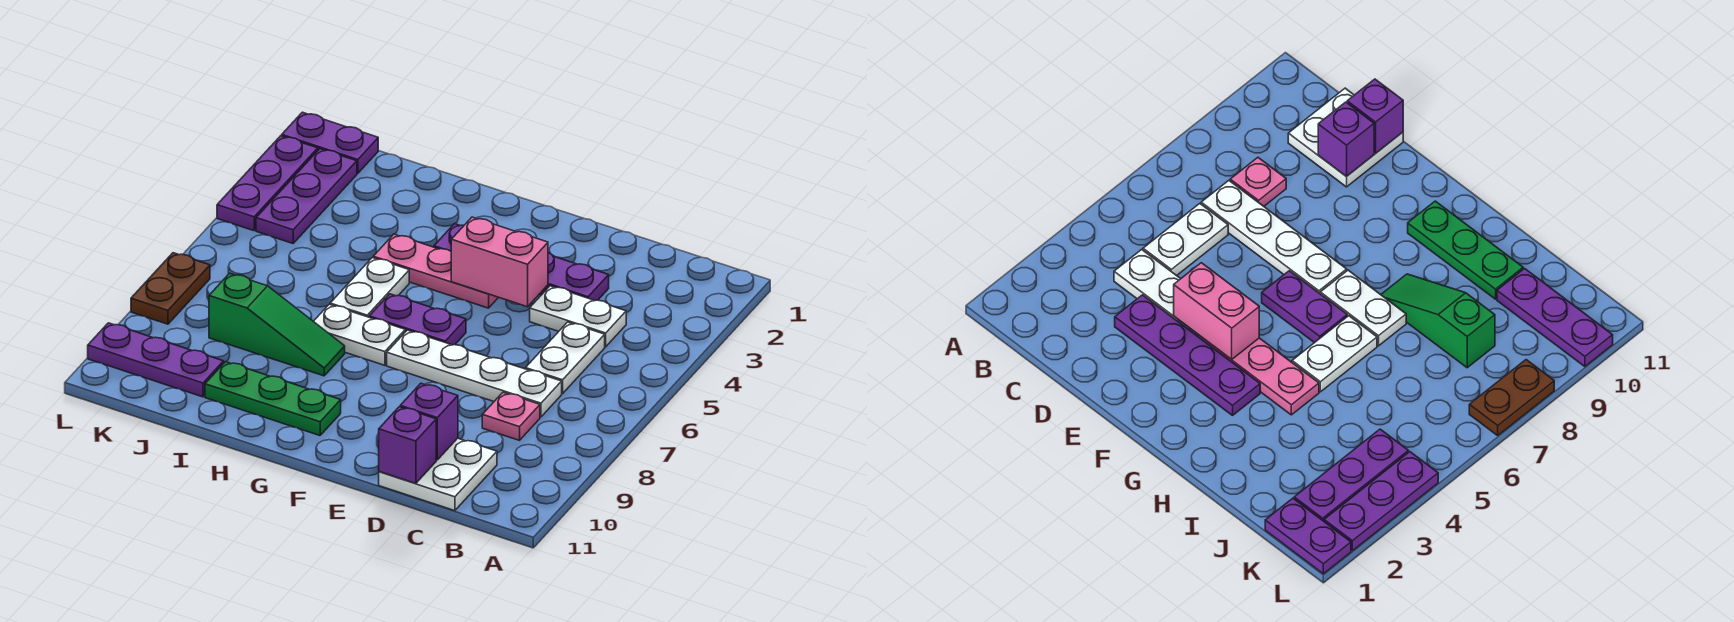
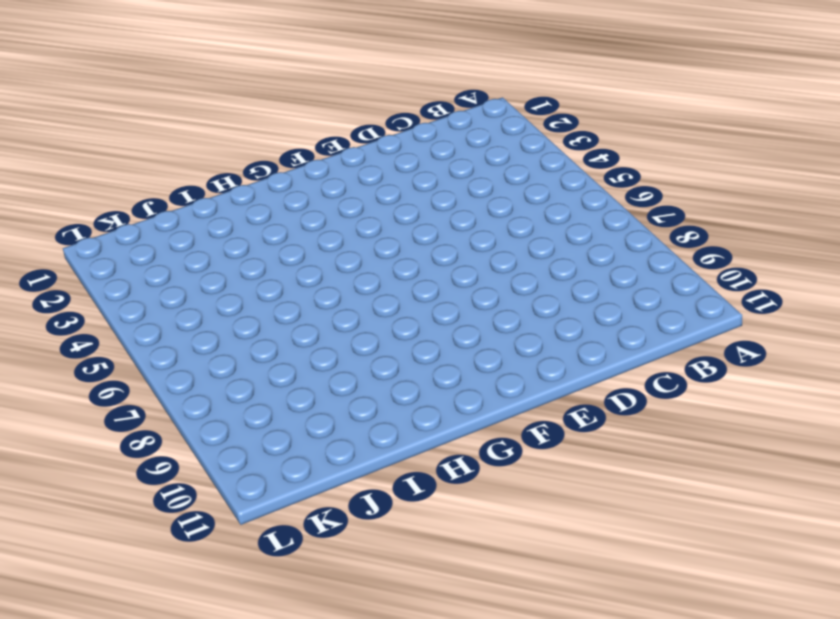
none -> white 1x2 plate [530,286,626,347]
none -> white 1x2 plate [525,322,605,394]
none -> white 1x4 plate [387,330,562,417]

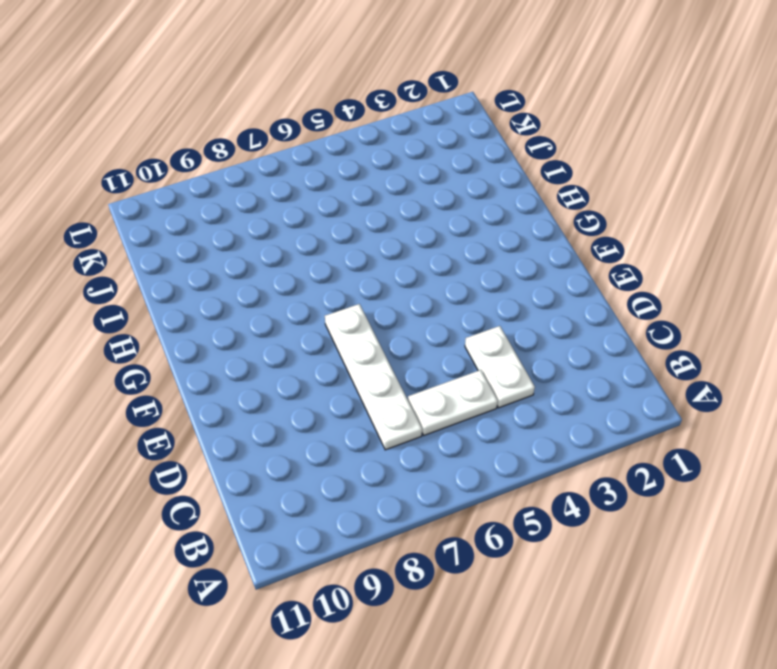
none -> pink 1x1 plate [482,392,540,440]
none -> white 2x2 plate [379,438,497,511]
none -> purple 1x4 plate [434,224,609,301]

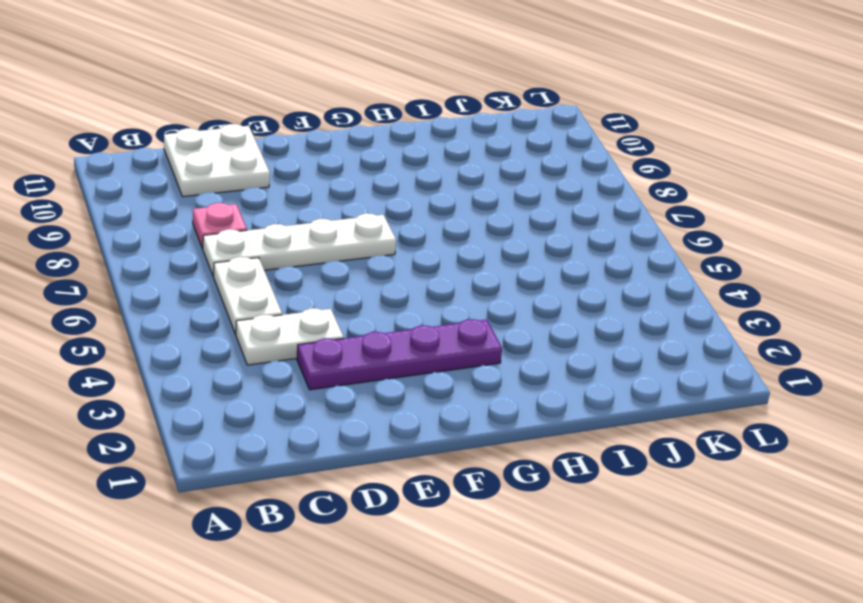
none -> pink 1x3 plate [373,234,499,308]
none -> purple 1x2 plate [369,294,466,345]
none -> white 1x2 plate [313,304,405,365]

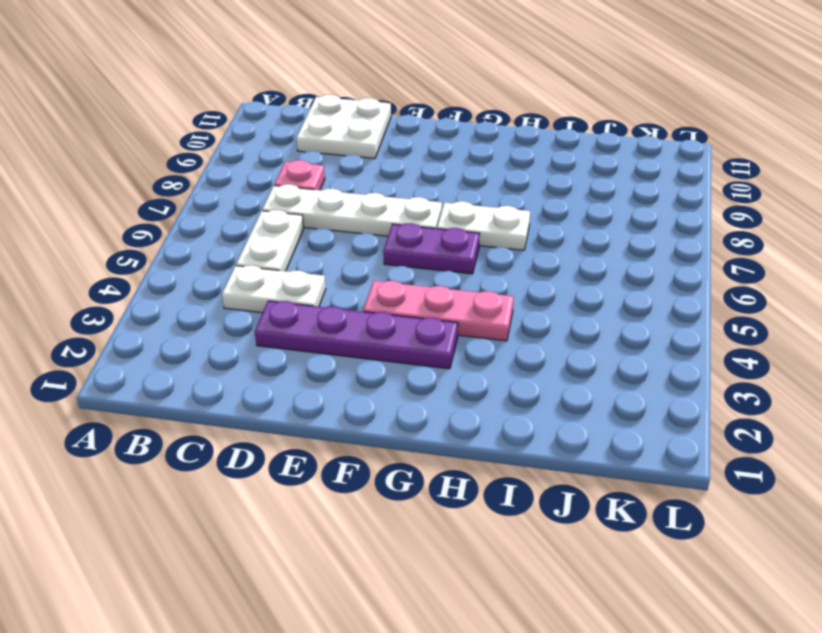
none -> green 1x3 plate [205,362,341,436]
none -> white 1x2 plate [330,258,409,317]
none -> green 1x3 slope [209,273,345,376]

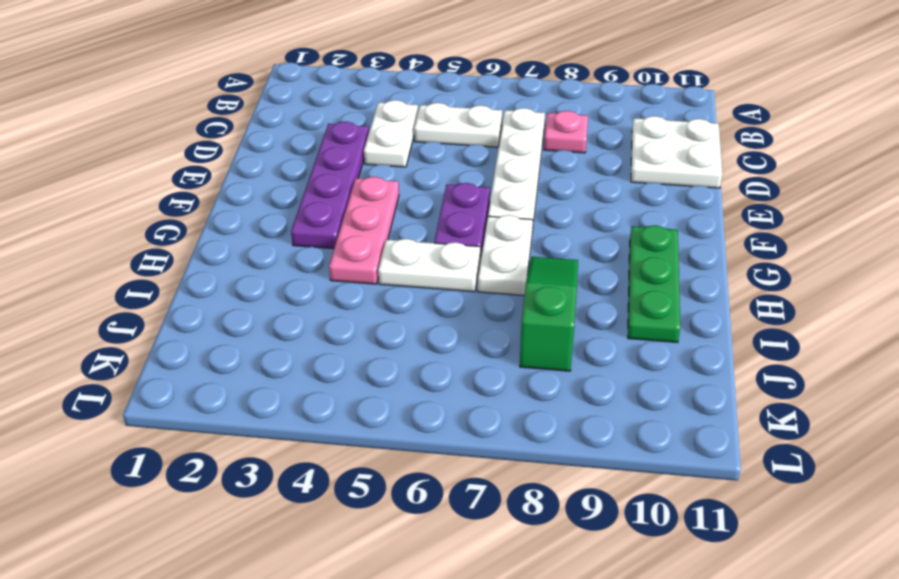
none -> purple 1x3 plate [88,323,224,397]
none -> purple 1x2 plate [282,112,378,173]
none -> purple 1x3 plate [256,149,357,243]

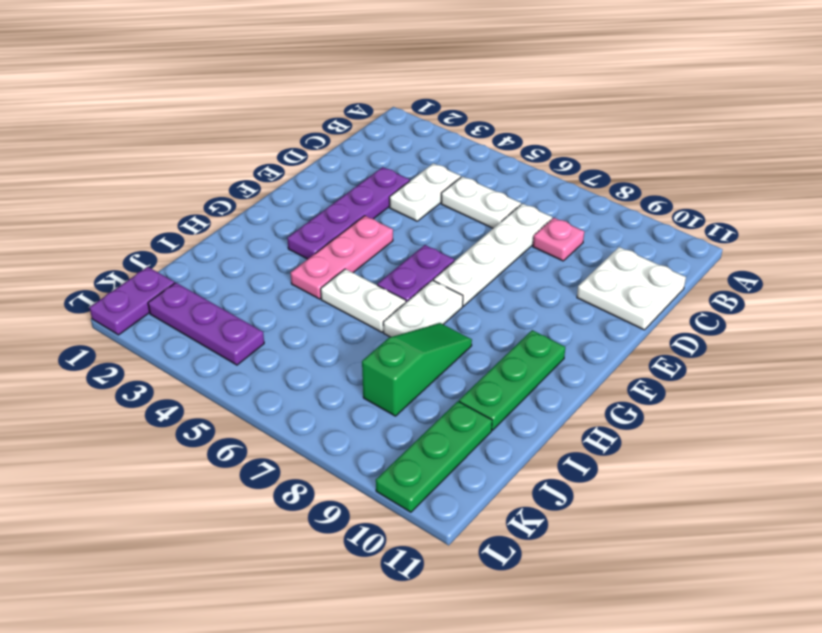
green 1x3 plate [376,401,492,512] -> purple 1x3 plate [88,323,224,397]
none -> purple 1x3 plate [217,136,318,231]
none -> brown 1x2 plate [131,253,210,324]
none -> purple 1x1 brick [400,383,458,460]

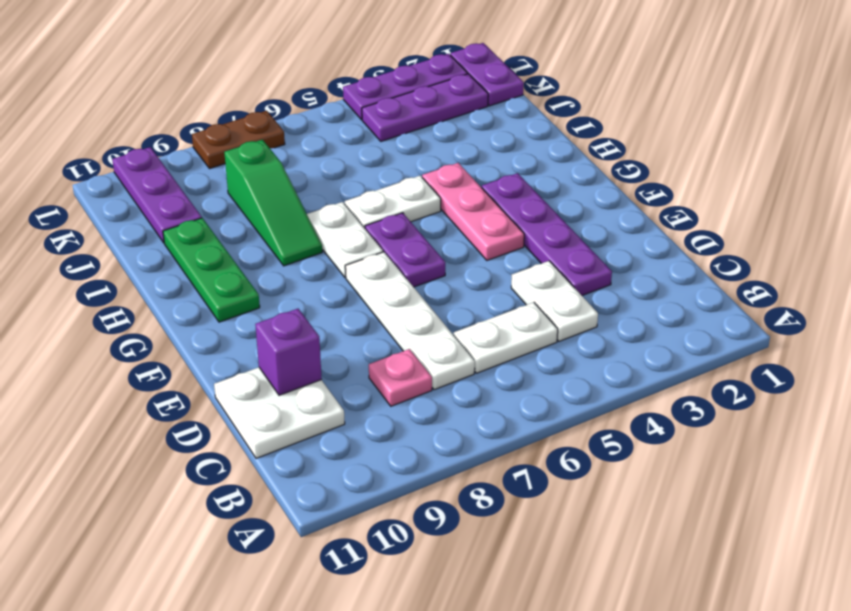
none -> purple 1x1 brick [379,407,436,483]
none -> pink 1x2 brick [451,217,548,307]

